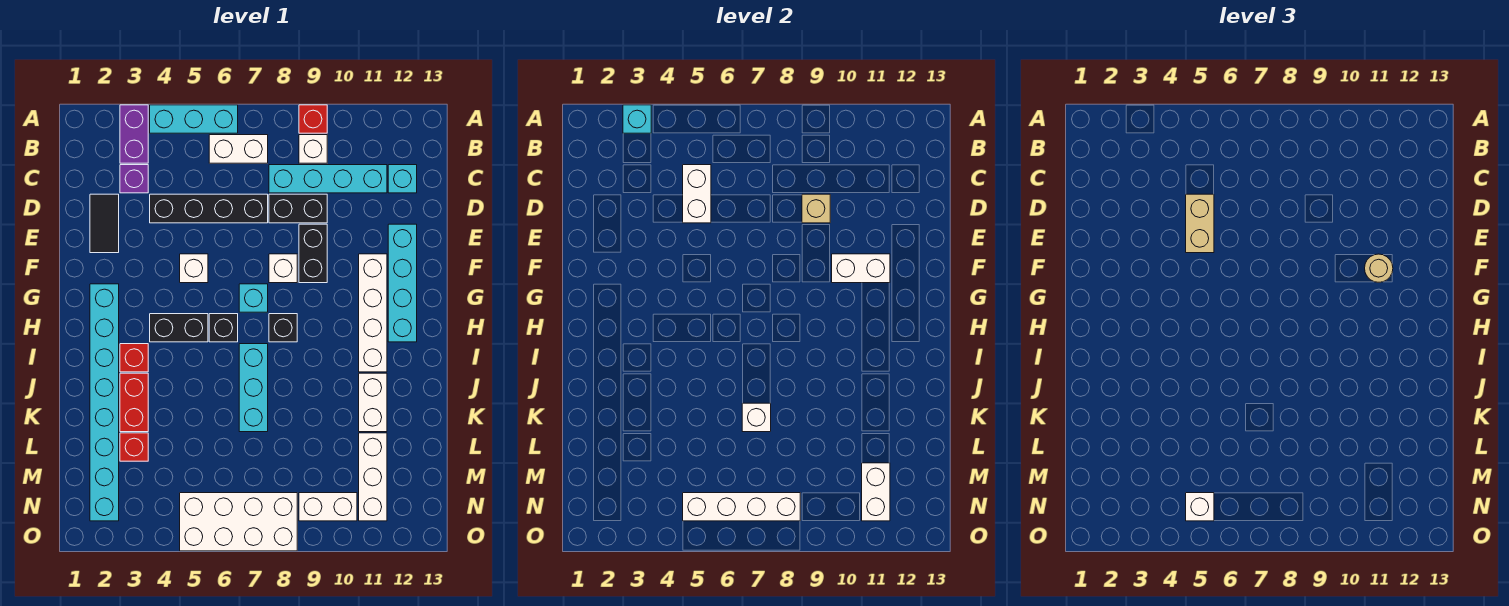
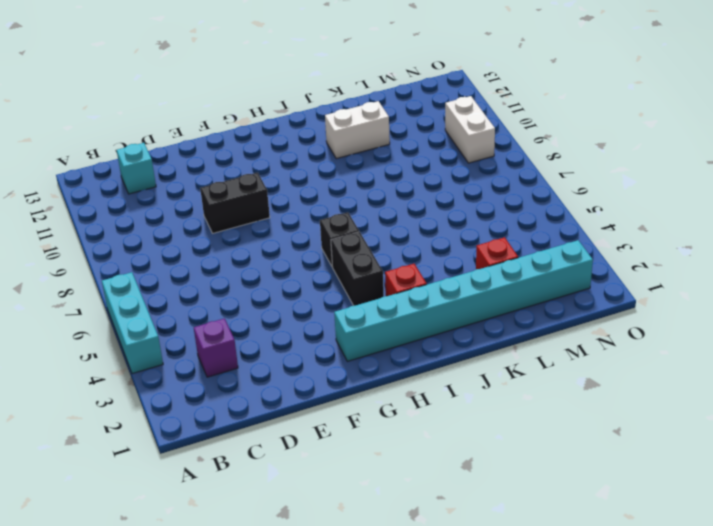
none -> purple 1x2 brick [120,105,148,163]
none -> red 1x1 brick [299,105,327,133]
none -> white 1x2 brick [209,135,268,163]
none -> white 1x1 brick [299,135,327,163]

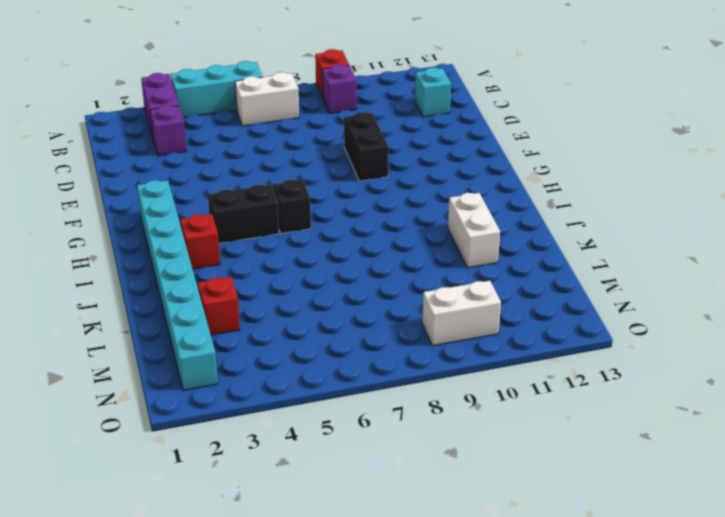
purple 1x1 brick [322,64,357,113] -> white 1x1 brick [299,135,327,163]
none -> cyan 1x4 brick [269,165,387,193]
none -> black 1x2 tile [90,194,119,253]
none -> black 1x4 brick [150,194,268,223]
none -> black 1x2 brick [269,194,327,223]

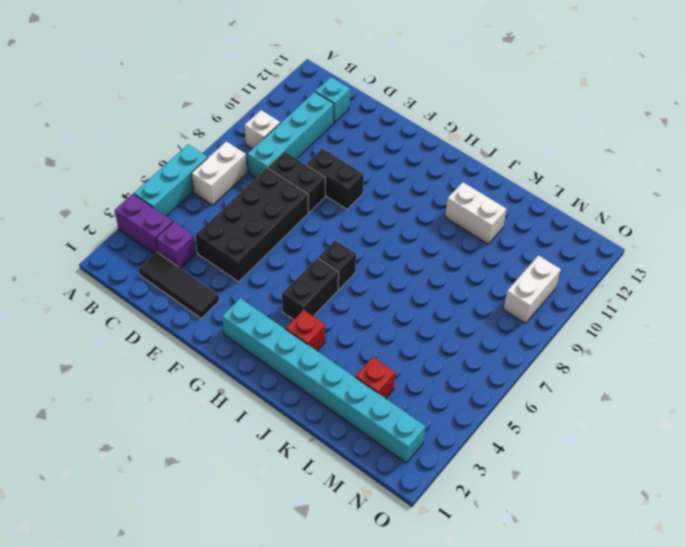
black 1x3 tile [139,252,219,318] -> black 1x2 tile [90,194,119,253]
black 2x4 brick [196,168,308,282] -> black 1x4 brick [150,194,268,223]
black 1x2 brick [268,151,325,212] -> black 1x2 brick turned to [269,194,327,223]
none -> red 1x1 brick [299,105,327,133]
none -> cyan 1x4 brick [388,224,417,342]
none -> white 1x1 brick [180,254,208,283]
none -> white 1x1 brick [269,254,297,283]

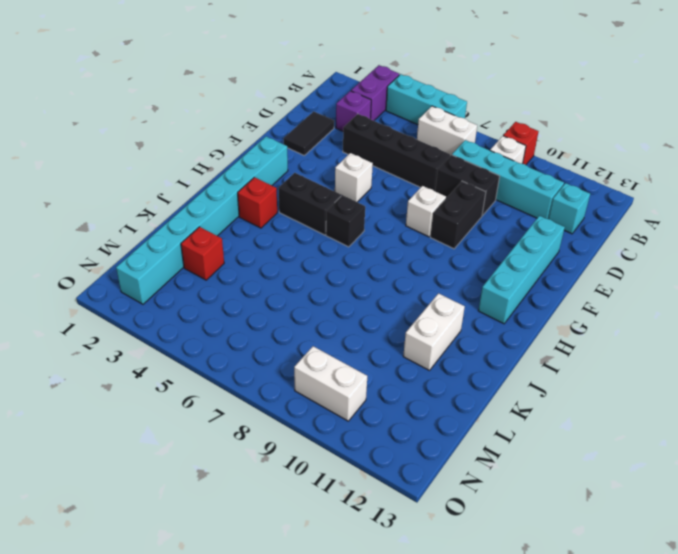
none -> white 1x4 brick [359,254,387,372]
none -> cyan 1x1 brick [239,284,268,312]
none -> black 1x1 brick [269,314,297,342]
none -> cyan 1x3 brick [239,344,268,432]

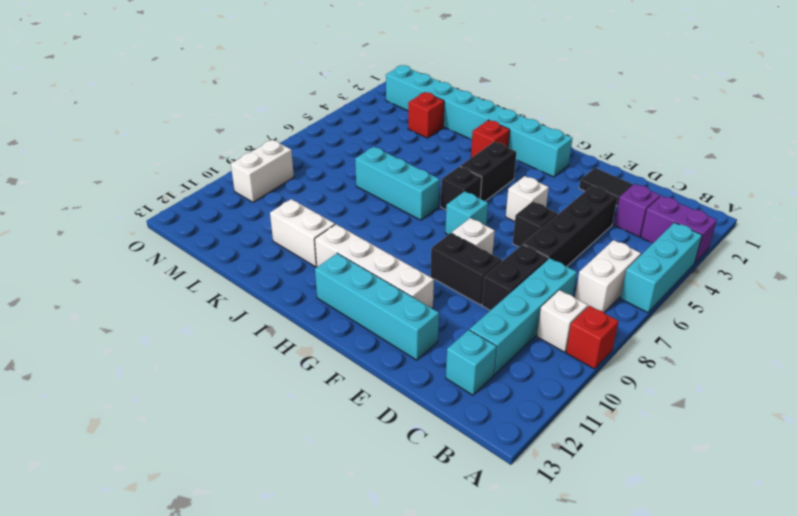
black 1x1 brick [513,201,557,247] -> black 1x1 brick moved to [269,314,297,342]
none -> red 1x2 brick [120,373,148,432]
none -> white 1x3 brick [359,433,387,521]
none -> white 2x4 brick [180,493,297,551]
none -> cyan 1x1 brick [623,105,651,133]

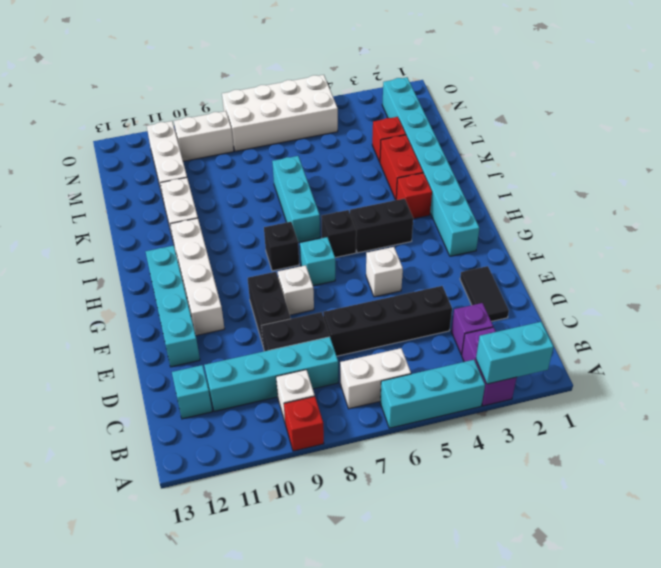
cyan 1x2 brick [476,322,553,384] -> cyan 1x1 brick [623,105,651,133]
none -> white 1x2 brick [683,165,711,223]
none -> tan 1x1 brick [802,194,830,223]
none -> white 1x2 brick [832,254,890,283]
none -> white 1x1 brick [742,403,771,432]

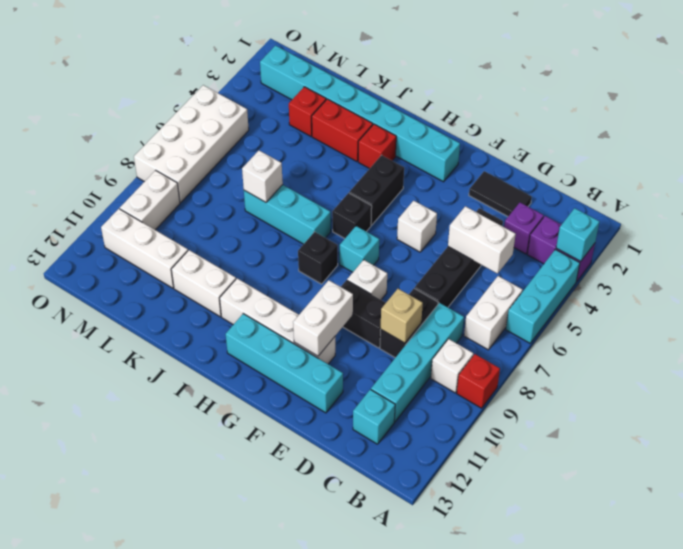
none -> white 1x2 brick [862,463,890,521]
none -> white 1x4 brick [683,493,800,521]
none -> tan 1x2 brick [1186,194,1214,253]
none -> tan 1x1 round brick [1365,254,1393,282]

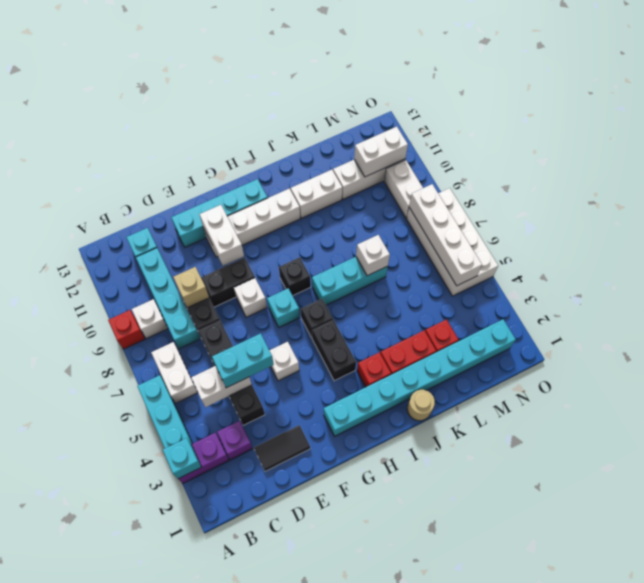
cyan 1x2 brick [212,333,274,388] -> tan 1x2 brick [1186,194,1214,253]
tan 1x1 round brick [407,390,435,421] -> tan 1x1 round brick moved to [1365,254,1393,282]
none -> white 1x1 brick [1186,493,1214,521]

